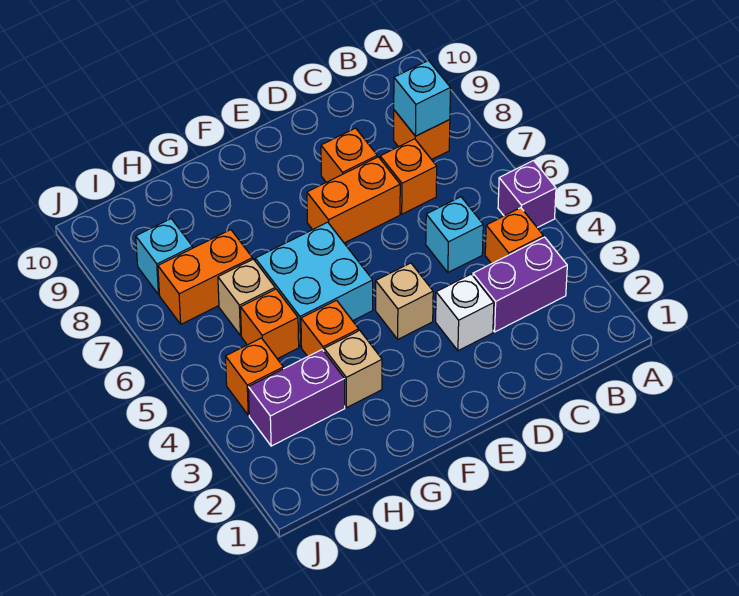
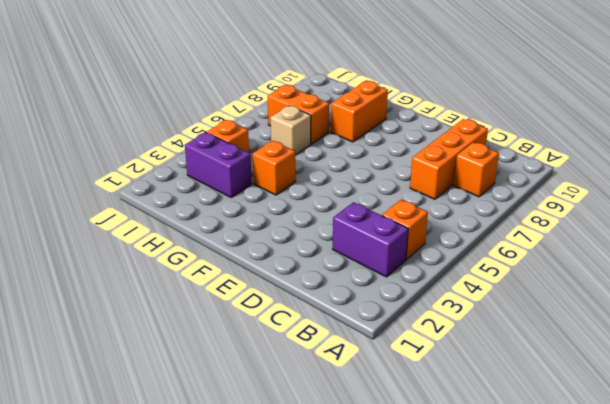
orange 1x3 brick [410,119,488,199] -> orange 1x1 brick [380,139,437,214]
orange 1x2 brick [331,81,388,142] -> orange 1x2 brick turned to [307,157,400,243]
none -> purple 1x1 brick [498,161,556,228]
none -> cyan 1x1 brick [426,197,483,272]
none -> white 1x1 brick [436,274,494,351]

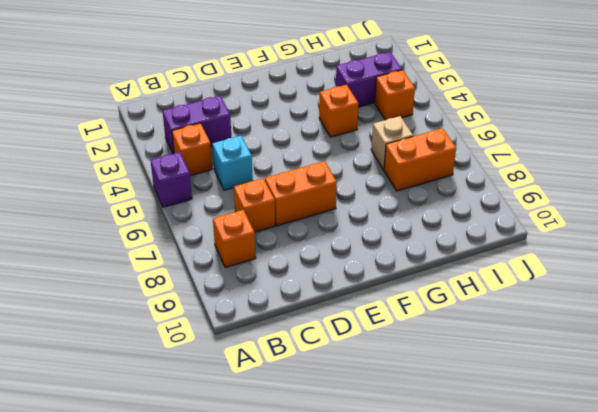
none -> white 1x1 brick [436,274,494,351]
none -> orange 1x1 brick [321,128,377,182]
none -> tan 1x1 brick [376,263,433,339]

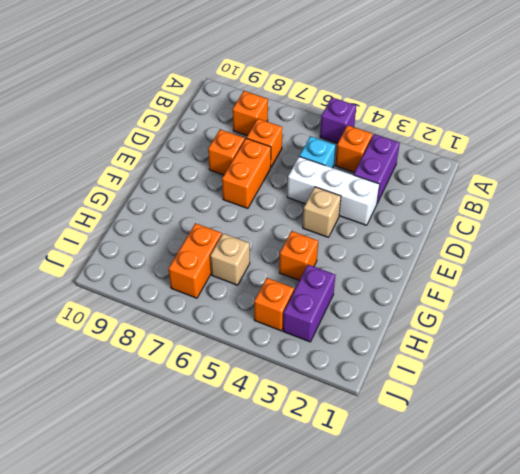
white 1x3 brick [287,157,380,225] -> white 1x1 brick [436,274,494,351]
none -> cyan 2x2 brick [255,222,373,347]
none -> tan 1x1 brick [324,330,382,407]
none -> orange 1x1 brick [241,289,299,359]

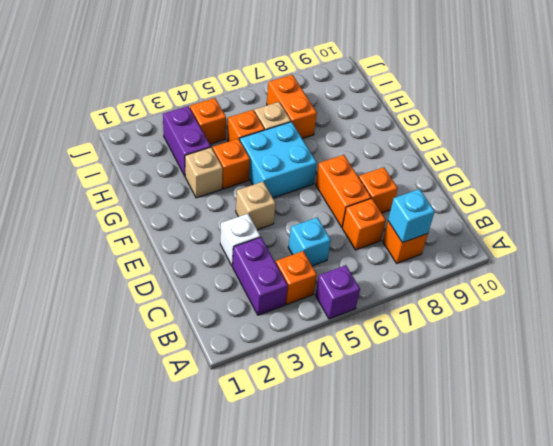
none -> cyan 1x1 brick [136,219,193,294]

